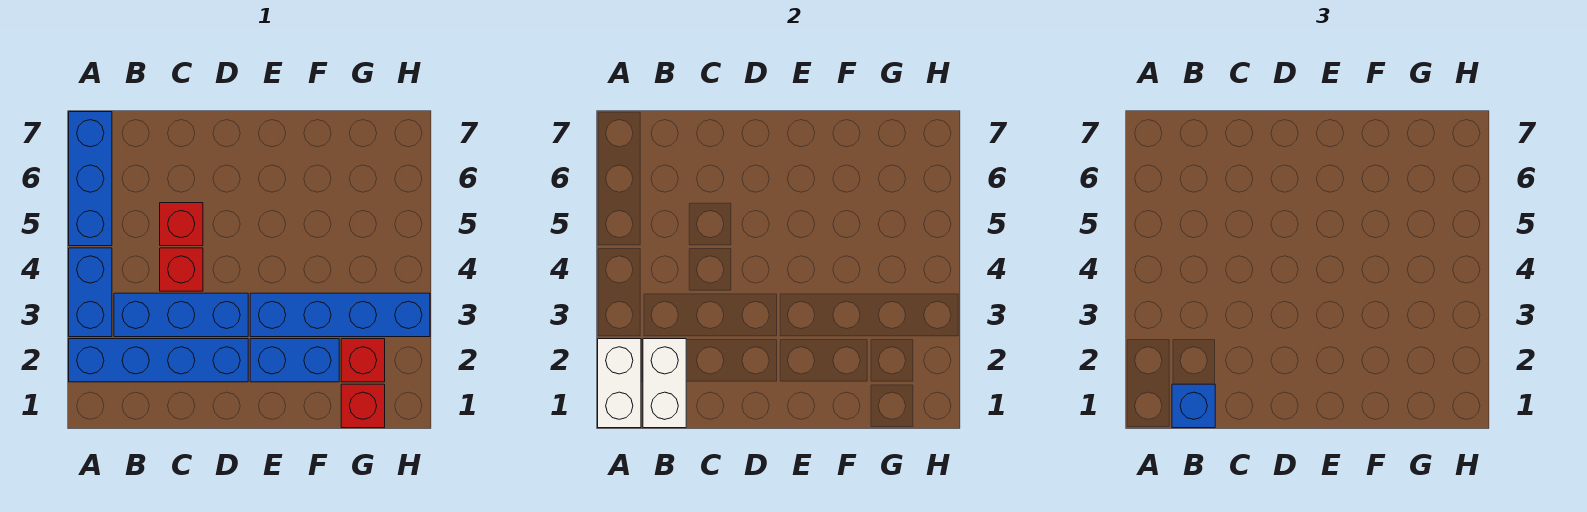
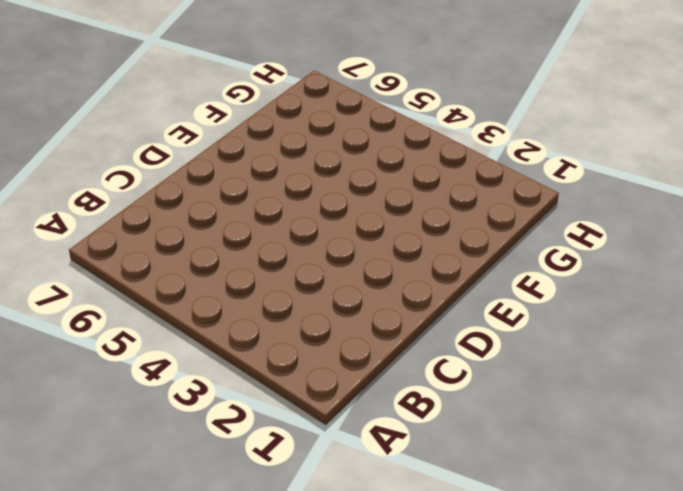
none -> blue 1x4 brick [69,339,248,382]
none -> blue 1x2 brick [69,248,112,337]
none -> blue 1x3 brick [69,112,112,246]

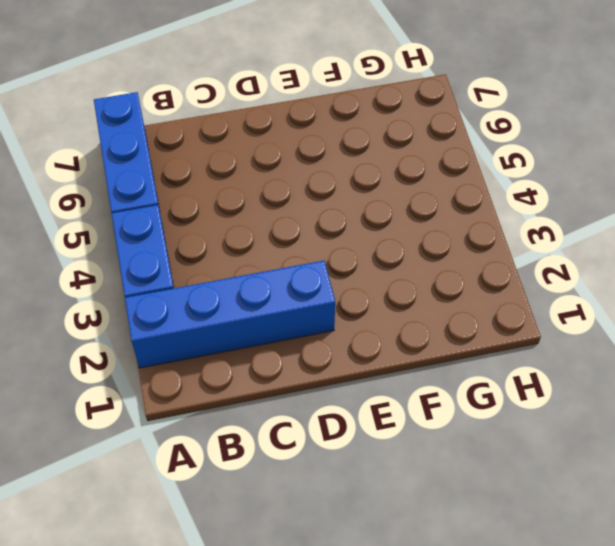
none -> blue 1x3 brick [114,293,248,337]
none -> red 1x1 brick [160,248,203,291]
none -> red 1x1 brick [160,203,203,246]

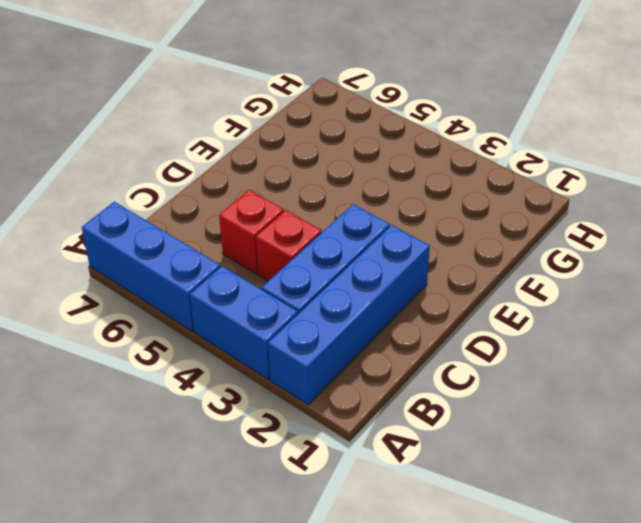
none -> blue 1x2 brick [250,339,339,382]
none -> blue 1x4 brick [250,293,430,337]
none -> red 1x1 brick [341,384,385,428]

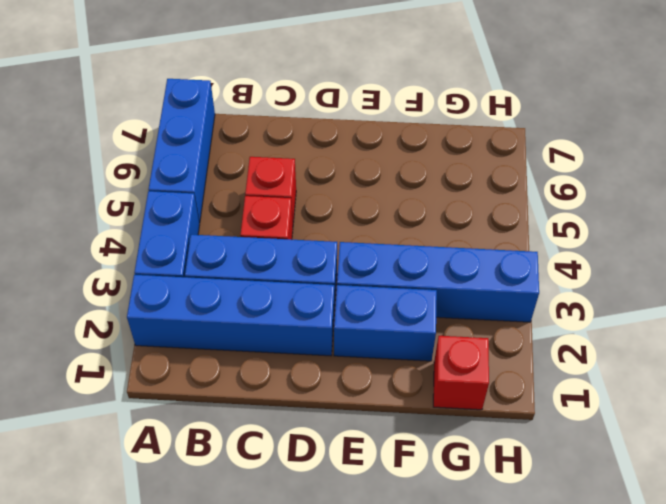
none -> red 1x1 brick [341,339,385,382]
none -> white 1x2 brick [598,339,641,428]
none -> white 1x2 brick [643,339,686,428]

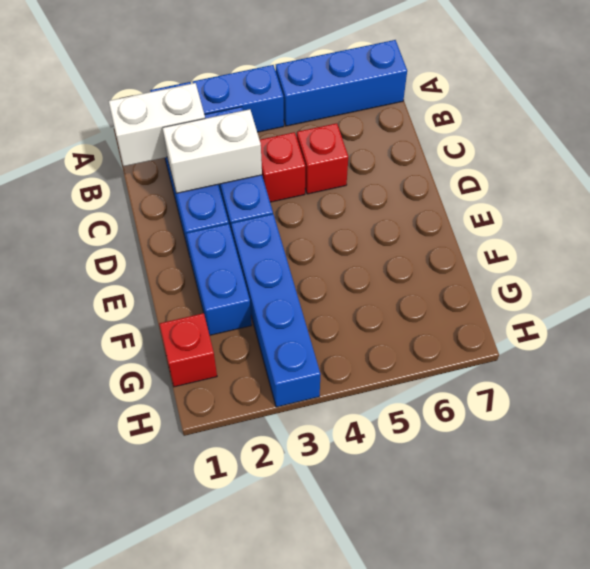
white 1x2 brick [163,109,262,193] -> white 1x2 brick moved to [598,339,641,428]
none -> red 1x1 brick [341,339,385,382]
none -> blue 1x1 brick [1172,384,1215,428]

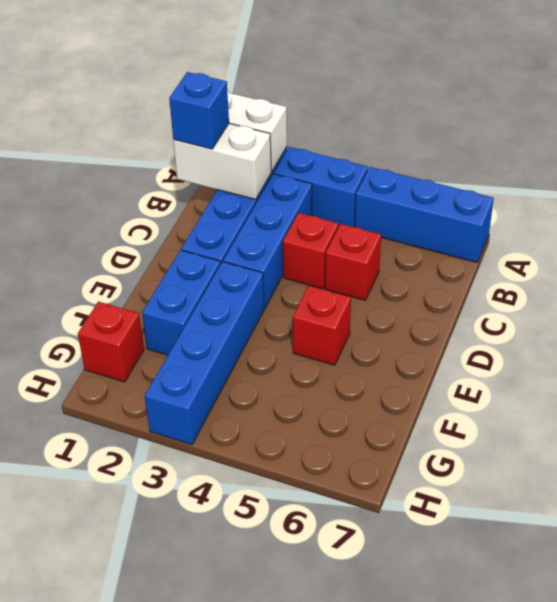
red 1x1 brick [293,285,351,365] -> red 1x1 brick moved to [341,339,385,382]

